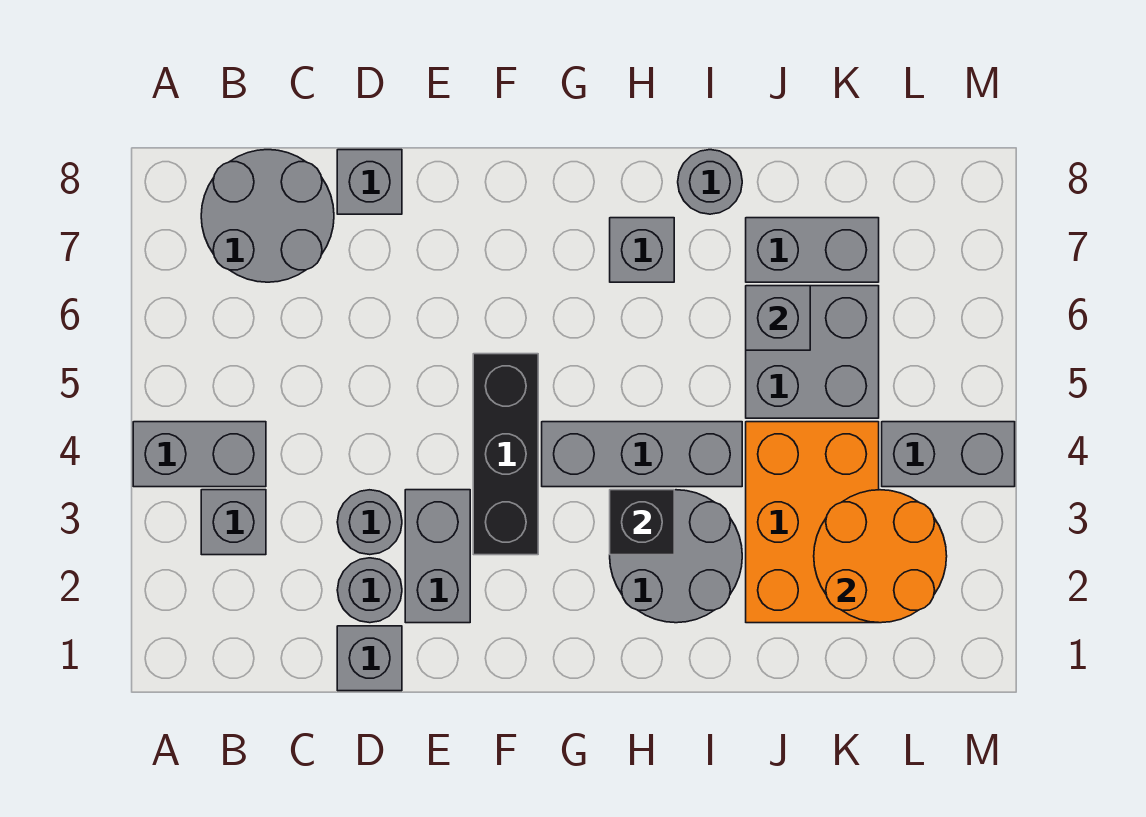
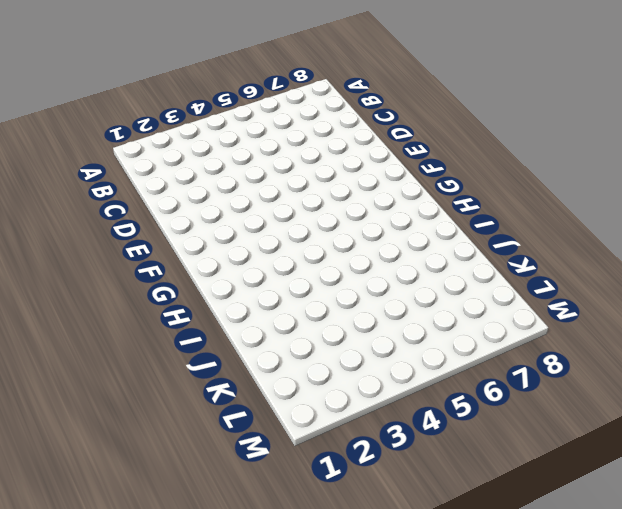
none -> grey 1x2 brick [133,422,266,487]
none -> grey 1x1 brick [201,490,266,555]
none -> grey 2x2 round brick [201,150,334,282]

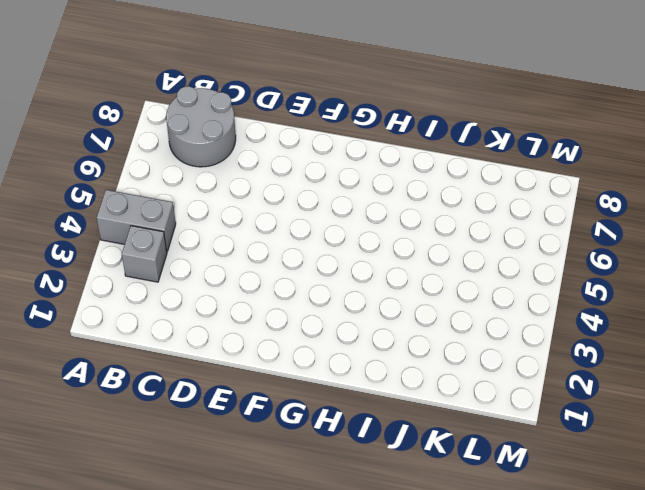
none -> grey 1x1 brick [337,626,402,691]
none -> grey 1x1 round brick [337,558,402,623]
none -> grey 1x1 round brick [337,490,402,555]

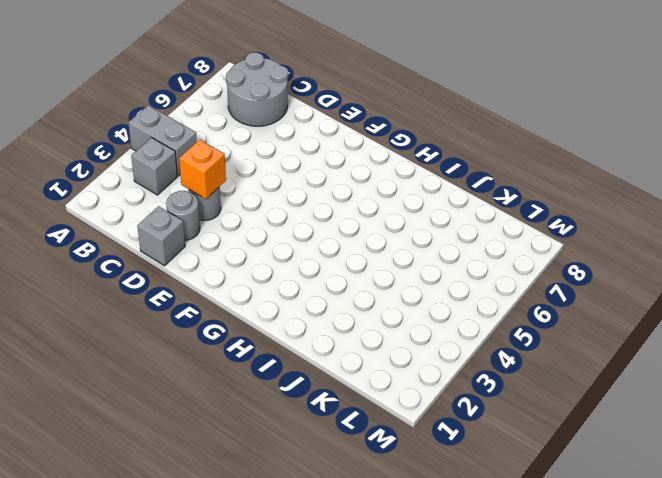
orange 1x1 brick [179,140,226,199] -> none
none -> grey 1x1 brick [337,150,402,214]
none -> grey 1x2 brick [405,490,470,623]
none -> black 1x3 brick [473,354,538,555]

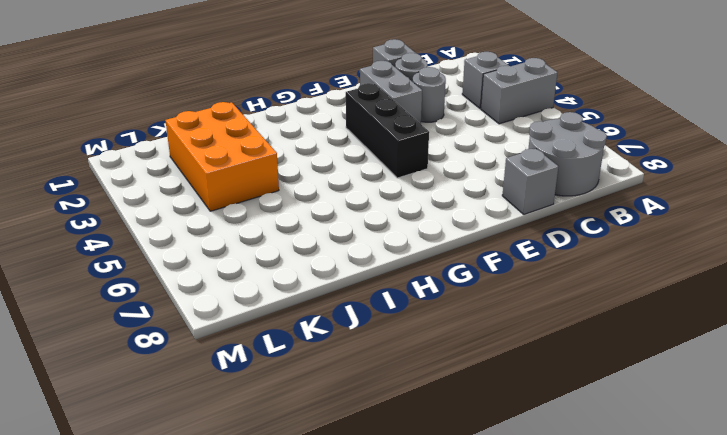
none -> grey 1x3 brick [542,422,742,487]
none -> grey 2x2 round brick [610,490,742,623]
none -> grey 1x1 brick [610,218,674,282]

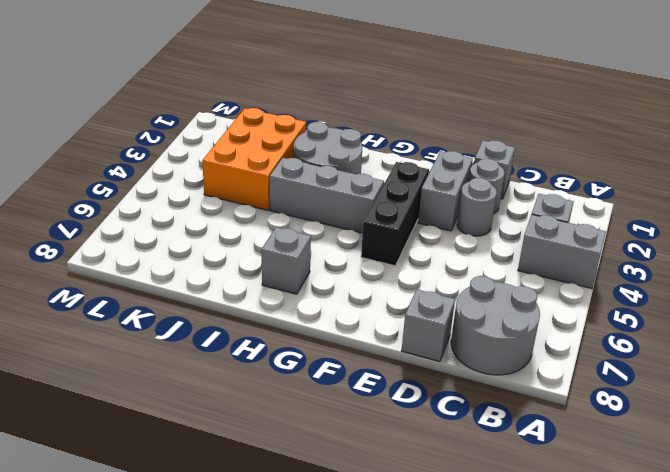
none -> grey 1x1 round brick [678,150,742,214]
none -> grey 2x2 brick [746,286,879,418]
none -> grey 1x2 brick [746,218,879,282]

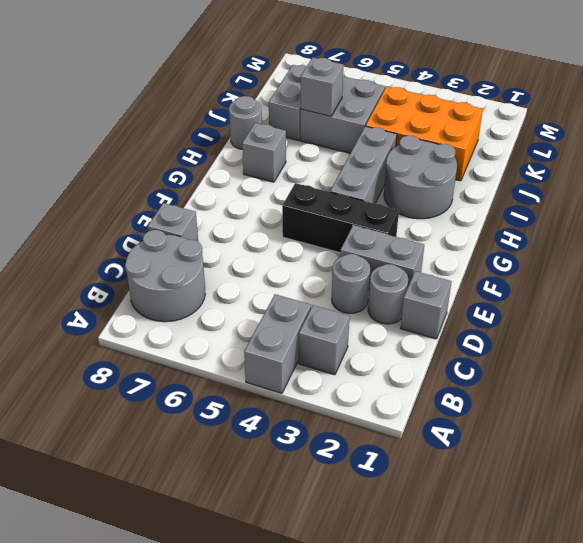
none -> grey 1x2 brick [882,422,1015,487]
none -> black 1x1 brick [610,490,674,555]
none -> orange 2x2 round brick [814,490,947,623]

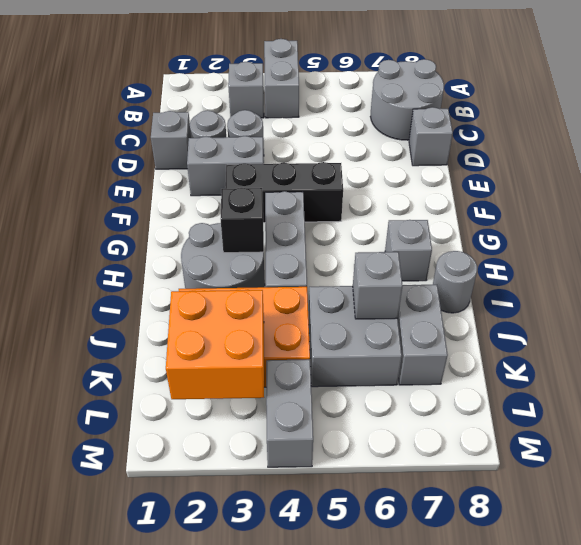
orange 2x2 brick [166,290,264,399] -> orange 2x2 round brick [814,490,947,623]

